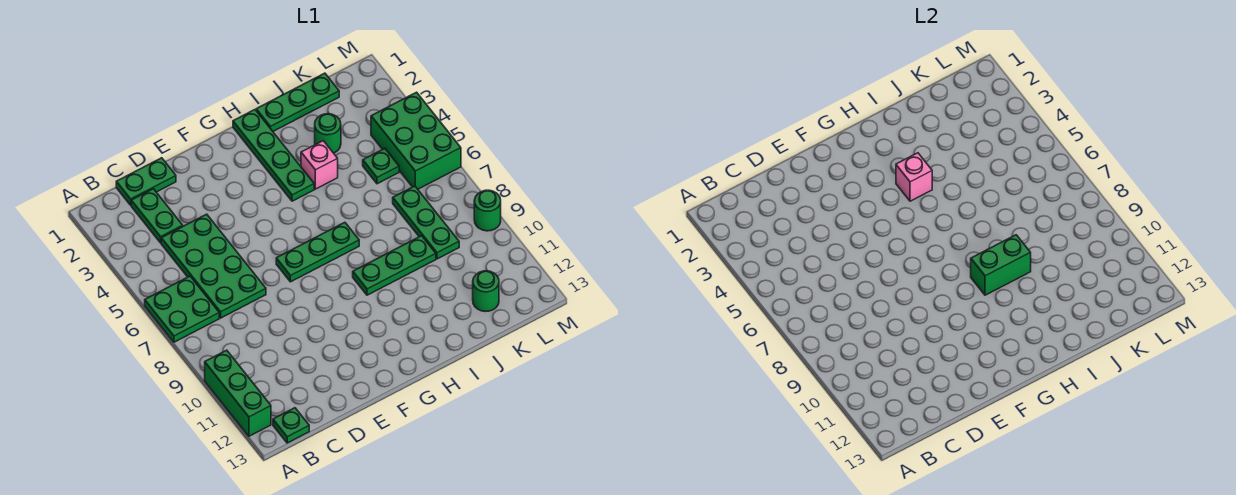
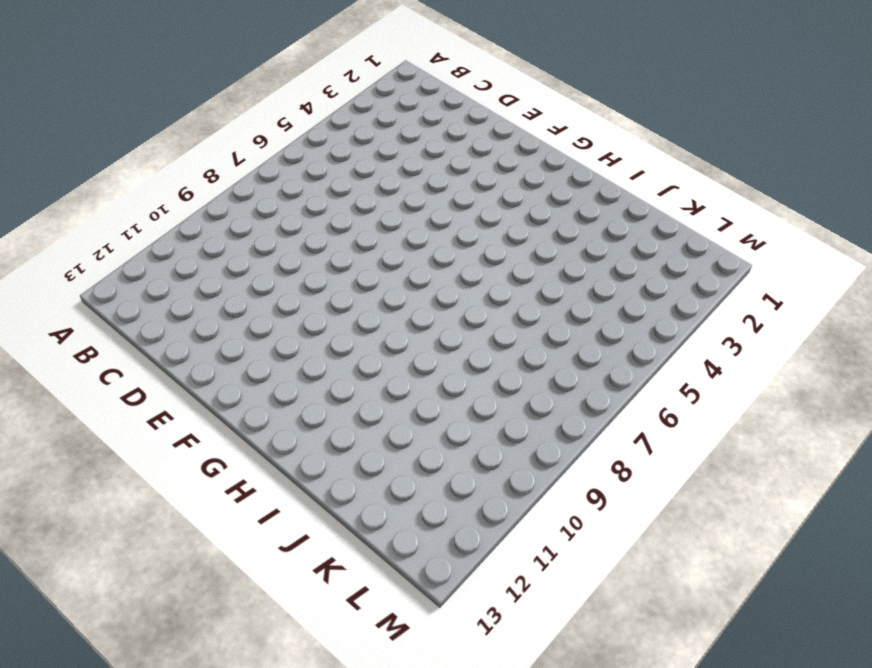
none -> green 2x2 plate [145,276,219,342]
none -> green 1x3 brick [205,350,271,436]
none -> green 1x1 plate [273,408,309,443]

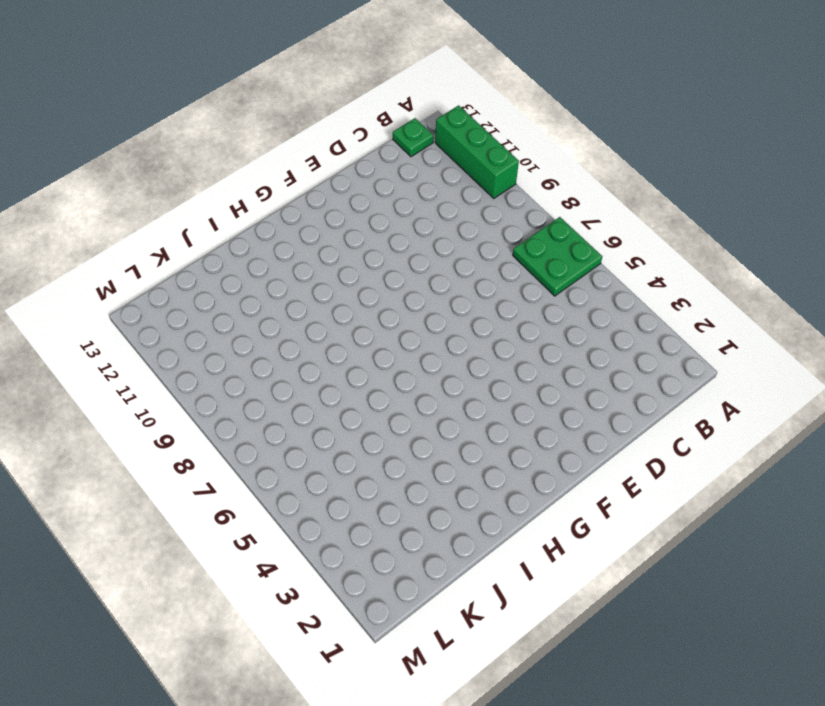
none -> green 1x2 plate [116,158,176,205]
none -> green 1x2 plate [131,189,183,243]
none -> green 2x4 plate [161,214,266,318]

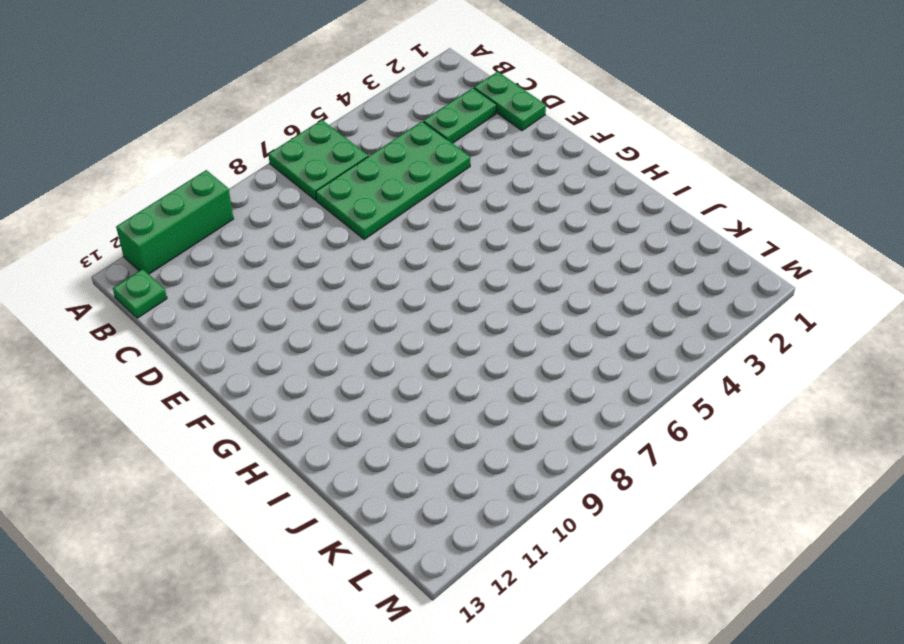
none -> green 1x3 plate [276,222,359,282]
none -> green 1x4 plate [233,110,314,201]
none -> green 1x3 plate [353,236,436,295]

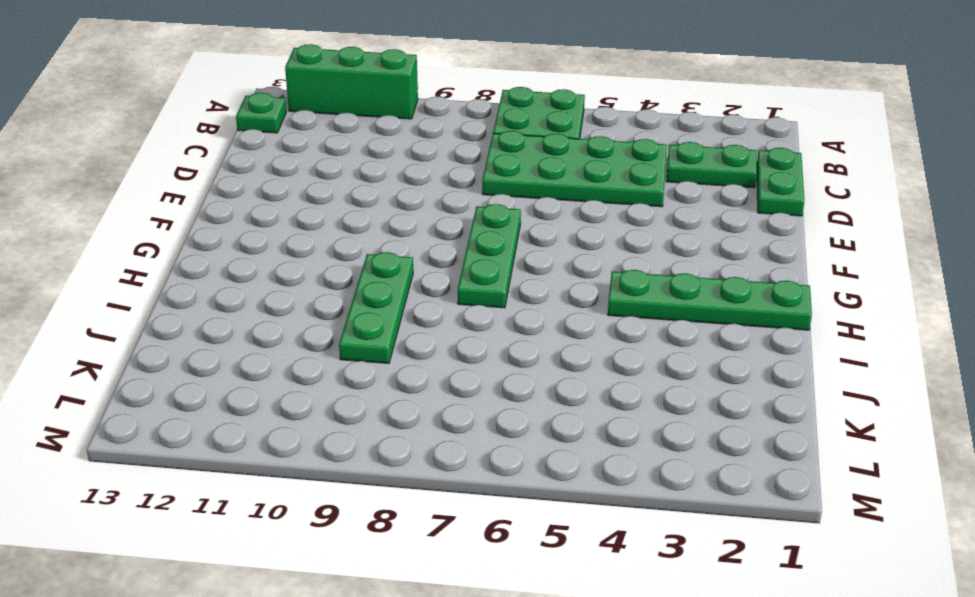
none -> green 1x3 plate [256,73,339,131]
none -> pink 1x1 brick [301,141,338,189]
none -> green 1x1 round brick [315,114,341,153]

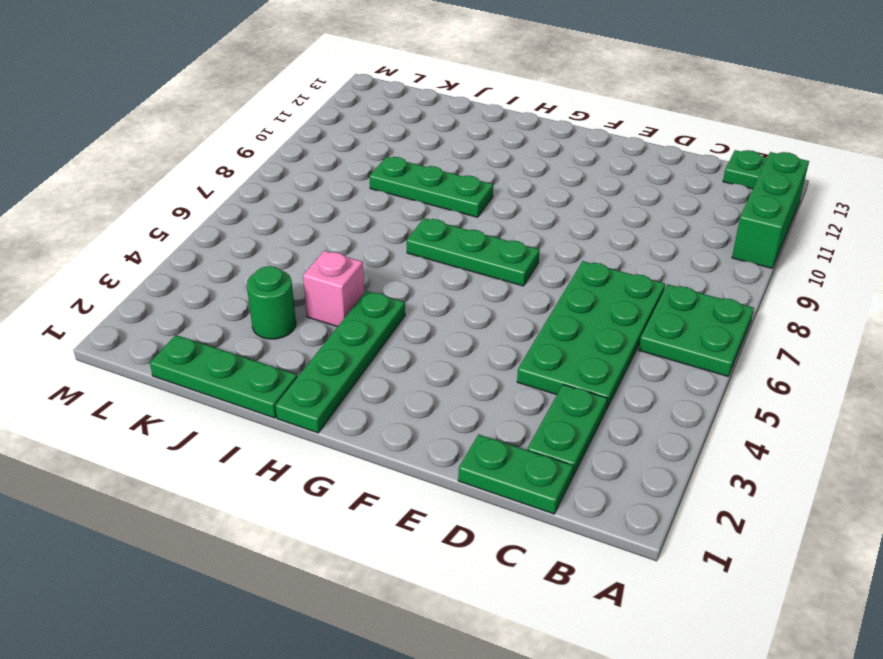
none -> green 1x1 plate [363,148,399,184]
none -> green 1x3 plate [393,186,459,259]
none -> green 1x1 round brick [473,271,499,312]

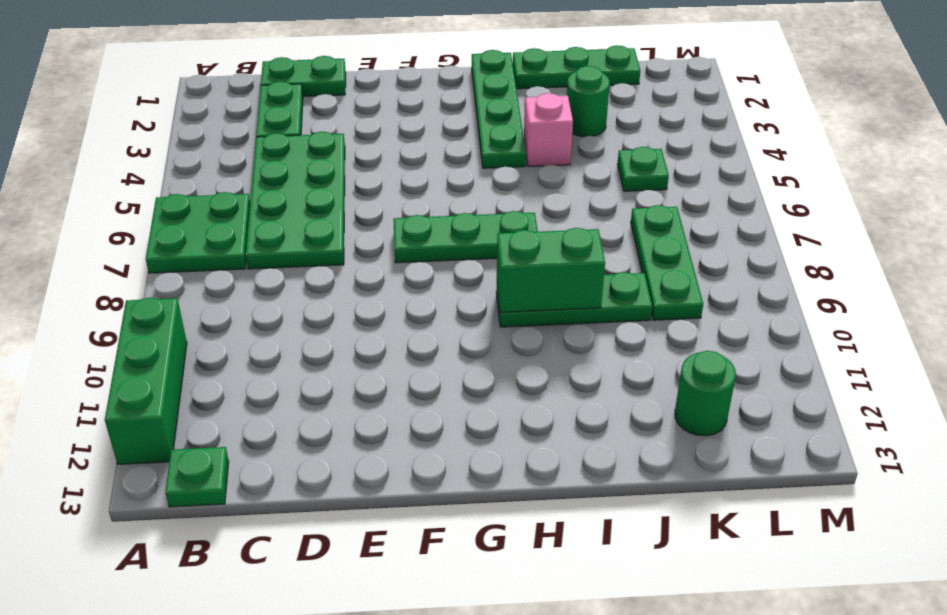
none -> green 2x3 brick [371,92,461,189]
none -> green 1x1 round brick [474,190,501,231]
none -> pink 1x1 brick [896,153,932,201]

